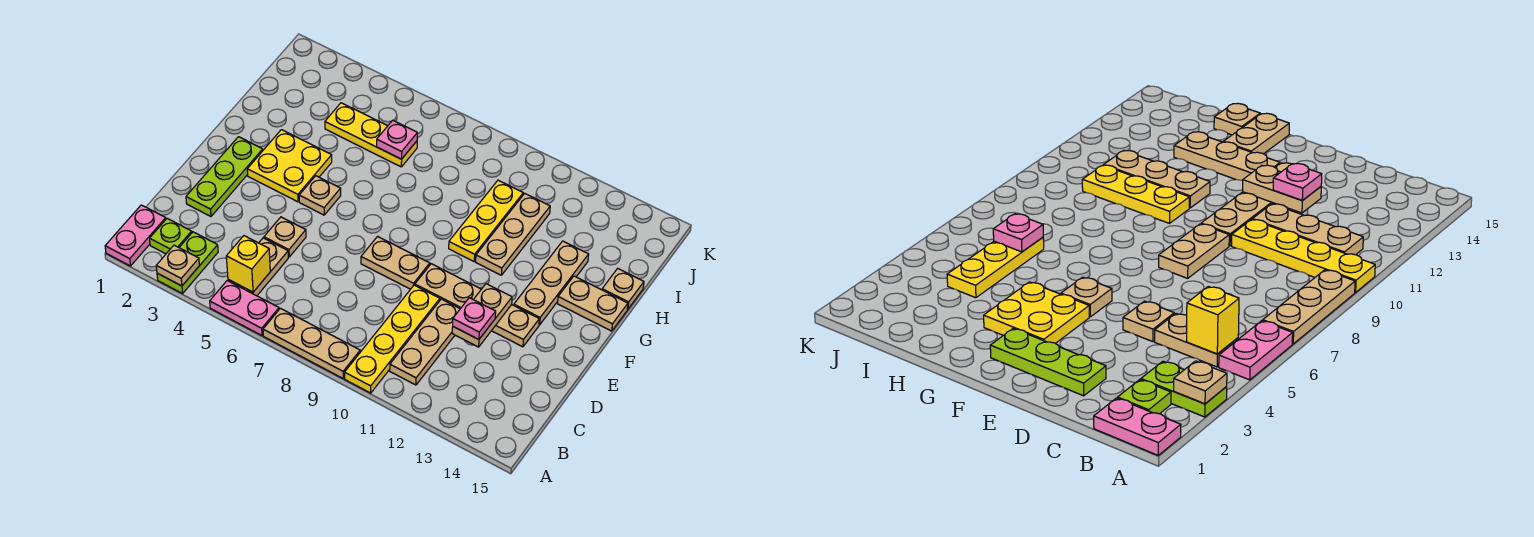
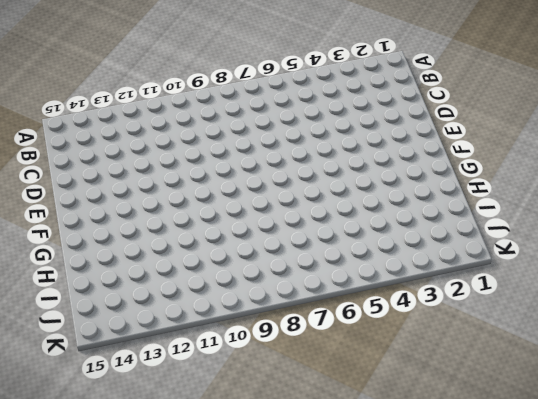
none -> pink 1x2 plate [105,205,166,266]
none -> lime 1x2 plate [157,232,218,294]
none -> pink 1x2 plate [210,281,279,336]

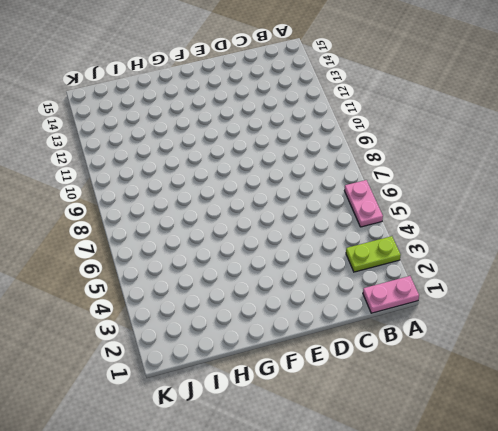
none -> tan 1x3 plate [263,308,360,378]
none -> yellow 1x4 plate [345,285,440,393]
none -> lime 1x1 plate [150,219,192,254]

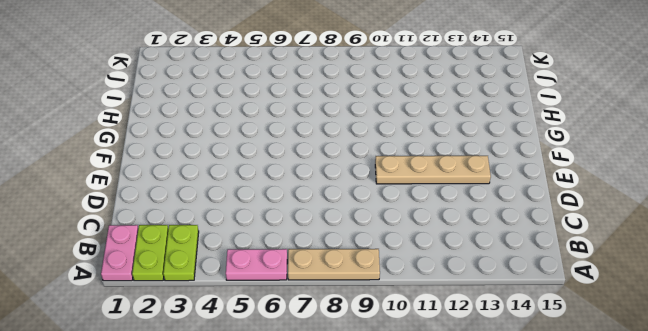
lime 1x2 plate [132,225,168,281] -> lime 1x1 plate [150,219,192,254]
none -> yellow 1x4 plate [345,285,440,393]
none -> tan 1x2 plate [228,238,288,296]
none -> tan 1x3 plate [390,299,460,385]

